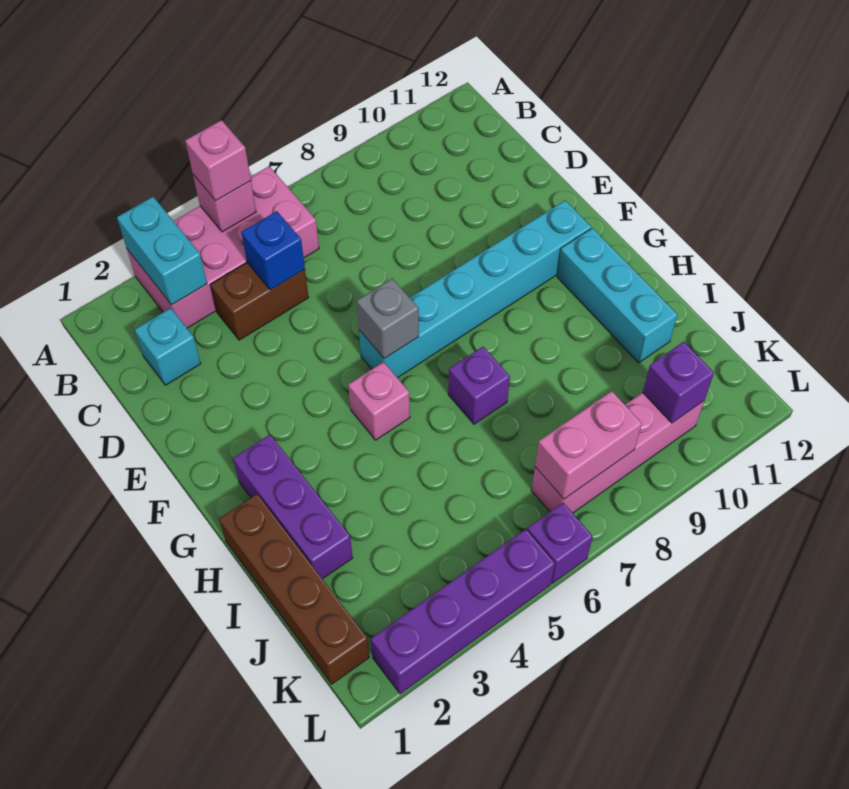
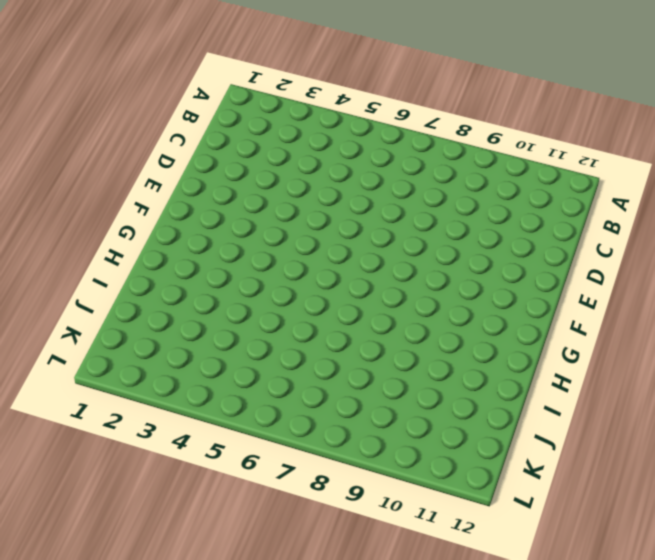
none -> pink 2x4 brick [127,166,319,328]
none -> cyan 1x1 brick [135,308,201,385]
none -> brown 1x2 brick [210,263,309,340]

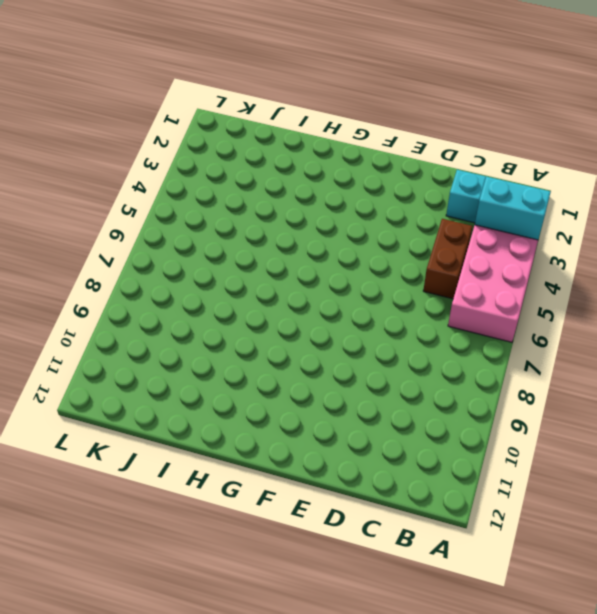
none -> cyan 1x6 brick [359,200,591,378]
none -> purple 1x3 brick [233,435,353,579]
none -> pink 1x1 brick [348,362,410,440]

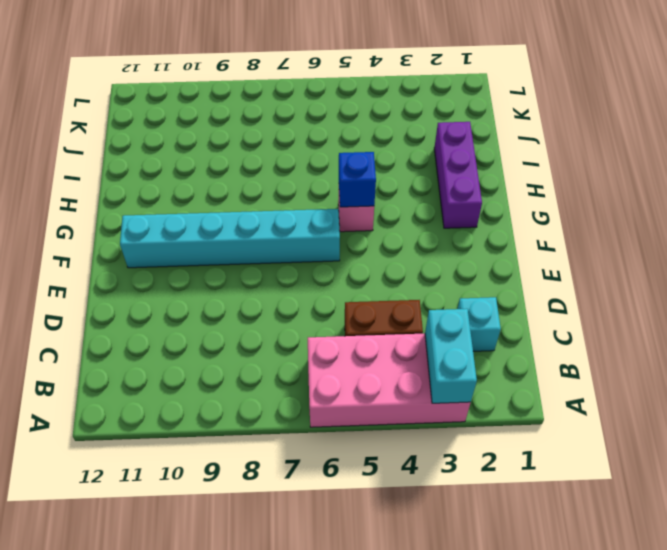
blue 1x1 brick [339,152,376,207] -> blue 1x1 brick moved to [241,211,305,290]
none -> cyan 1x3 brick [557,228,677,363]
none -> brown 1x4 brick [219,494,369,684]
none -> purple 1x1 brick [448,347,510,424]

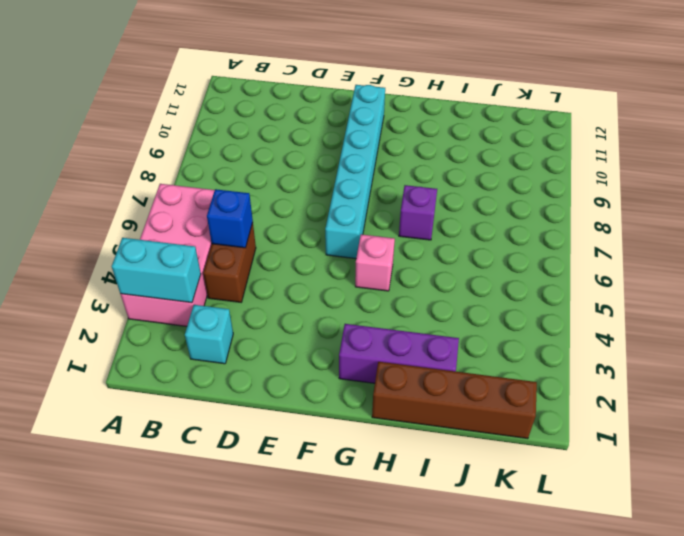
none -> cyan 1x3 brick [557,228,677,363]
none -> pink 1x4 brick [531,393,704,513]
none -> purple 1x4 brick [371,529,555,694]

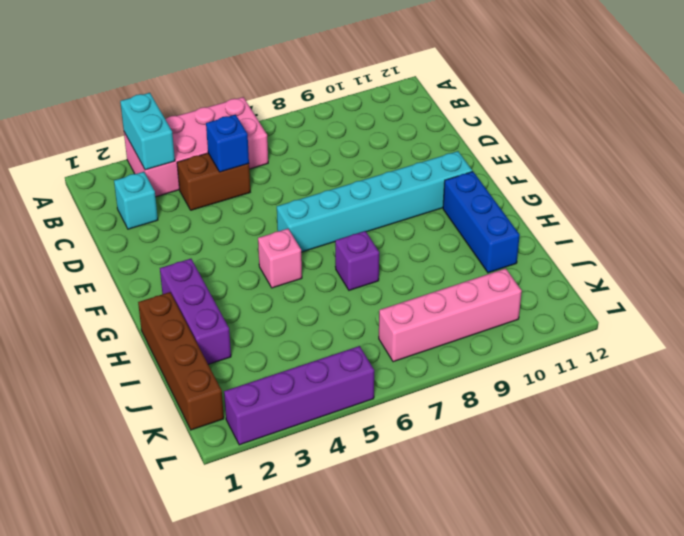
blue 1x3 brick [443,172,520,273] -> cyan 1x3 brick [557,228,677,363]
none -> purple 1x1 brick [527,503,593,583]
none -> pink 1x1 brick [193,175,256,232]
none -> grey 1x1 brick [357,278,419,359]

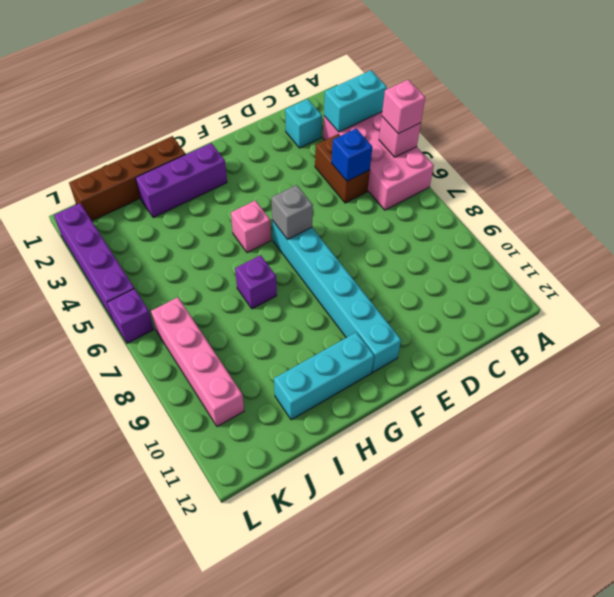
none -> pink 1x2 brick [535,391,642,499]
none -> purple 1x1 brick [643,342,714,423]

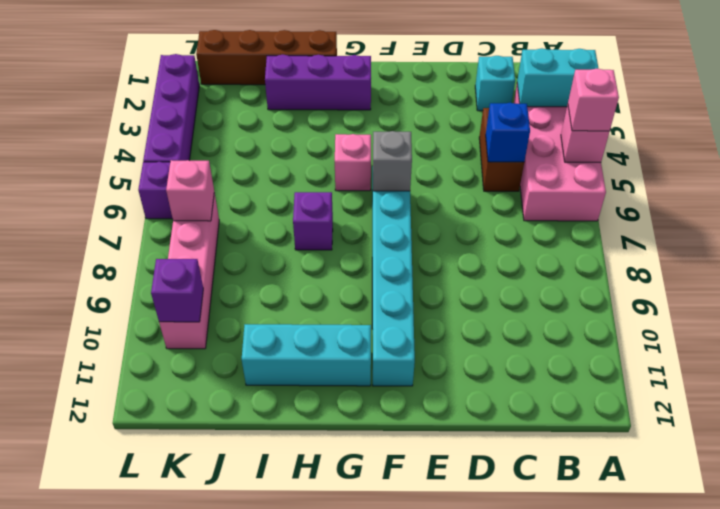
pink 1x1 brick [166,160,214,221] -> pink 1x2 brick [535,391,642,499]

